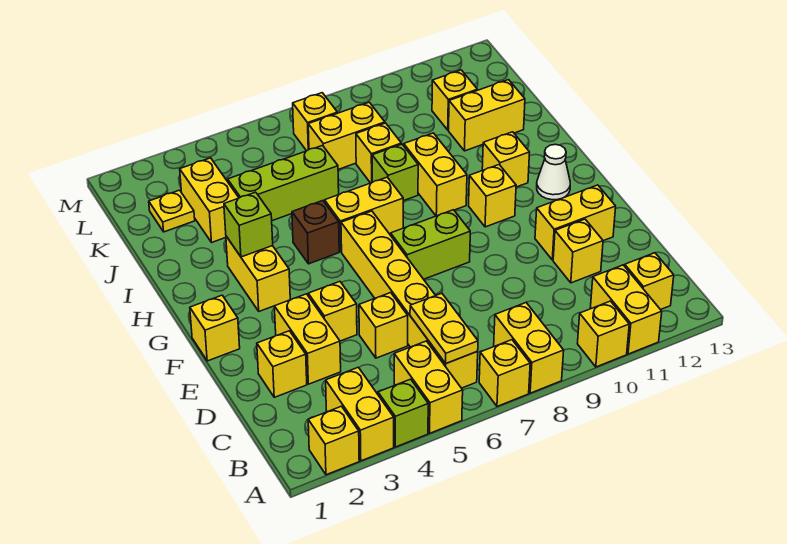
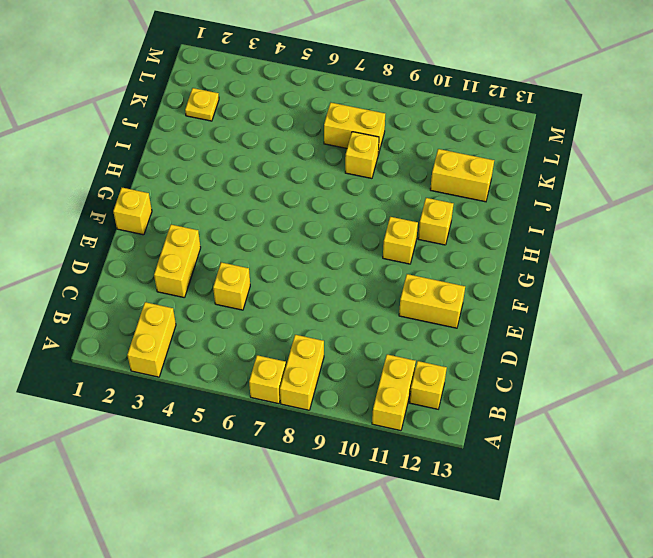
none -> yellow 1x1 brick [308,406,359,475]
none -> lime 1x1 brick [378,379,428,447]
none -> yellow 1x2 brick [394,341,463,433]
none -> yellow 1x1 brick [577,301,629,367]

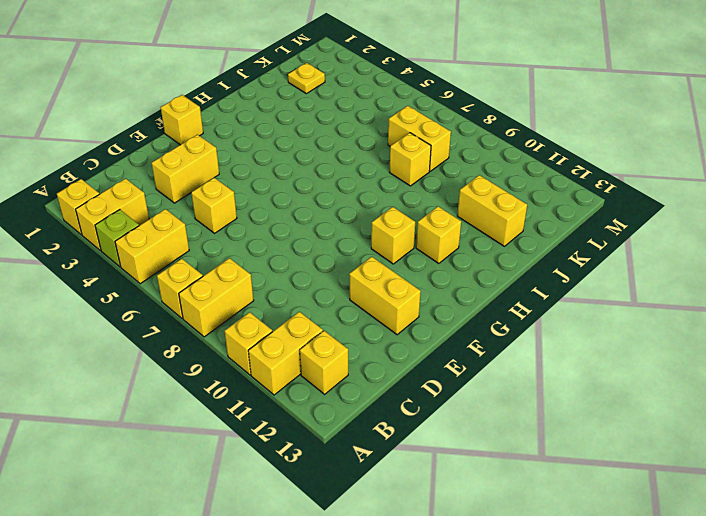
none -> yellow 1x6 brick [341,211,478,388]
none -> yellow 1x1 brick [257,331,307,397]
none -> yellow 1x1 brick [553,219,603,283]
none -> yellow 1x1 brick [308,282,357,341]

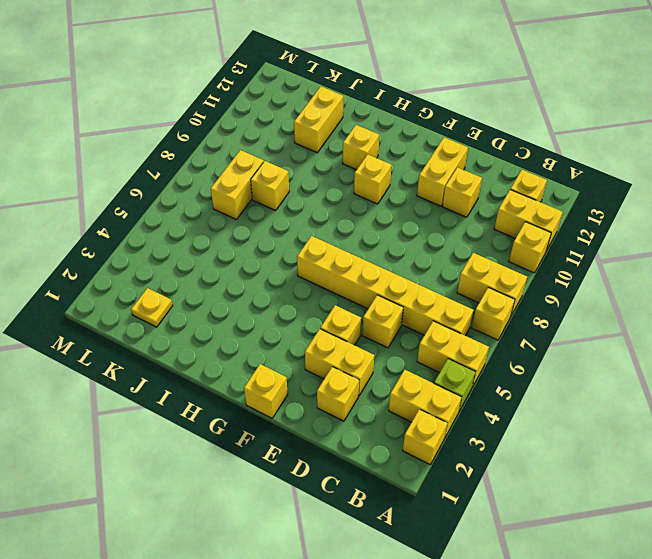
none -> lime 1x2 brick [391,210,470,279]
none -> yellow 1x2 brick [226,236,290,311]
none -> white 1x1 cone [537,144,570,200]
none -> brown 1x1 brick [292,201,339,264]

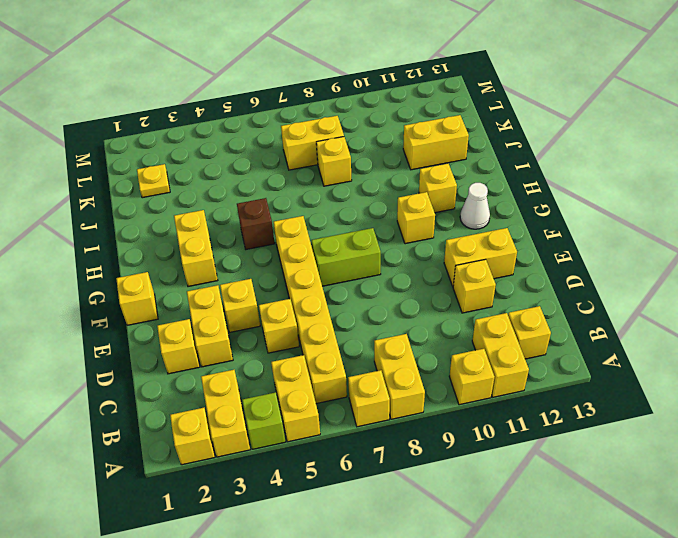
none -> yellow 1x2 brick [325,177,403,252]
none -> yellow 1x2 brick [404,133,467,216]
none -> lime 1x1 brick [372,144,418,201]
none -> yellow 1x2 brick [180,158,239,242]

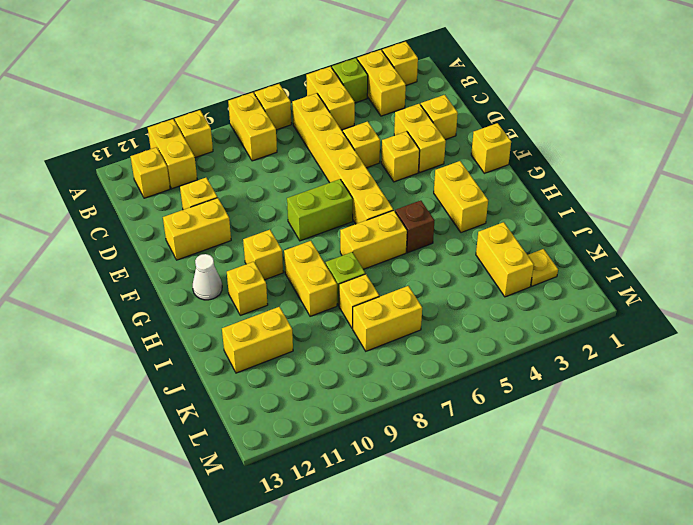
none -> lime 1x3 brick [228,146,339,221]
none -> yellow 1x1 brick [432,70,477,130]
none -> yellow 1x1 brick [293,93,337,151]
none -> yellow 1x2 plate [410,293,478,363]

